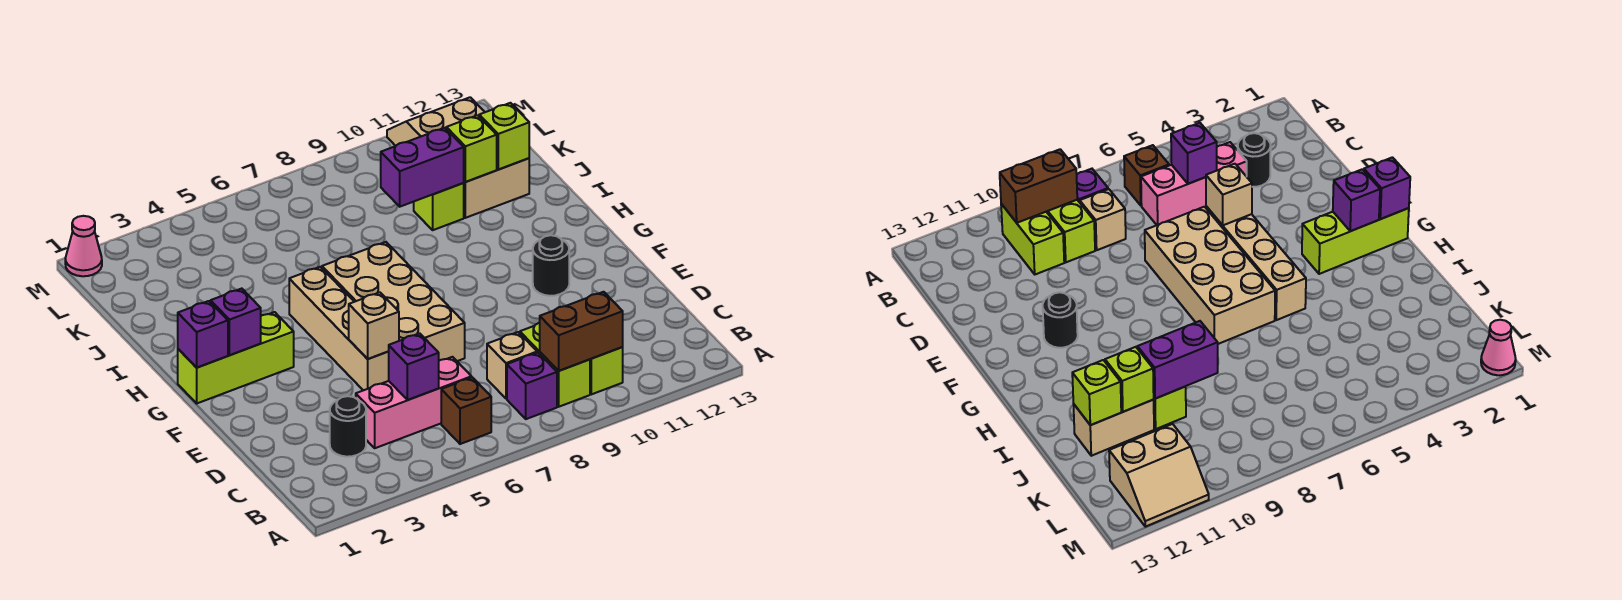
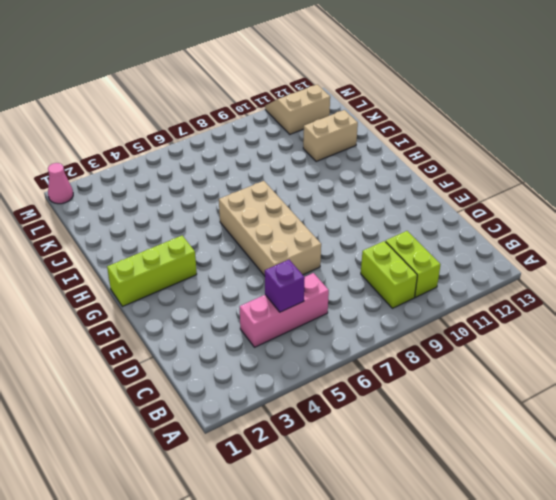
none -> brown 1x1 brick [441,377,491,444]
none -> purple 1x1 brick [507,353,557,419]
none -> black 1x1 round brick [330,396,366,457]

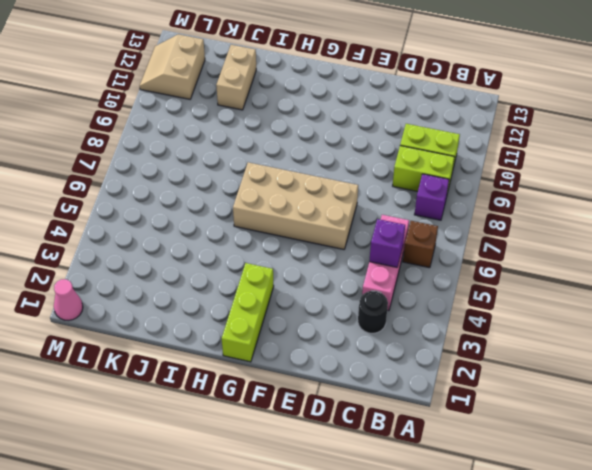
none -> tan 1x1 brick [487,332,537,399]
none -> tan 1x4 brick [289,267,389,390]
none -> black 1x1 round brick [533,235,569,296]

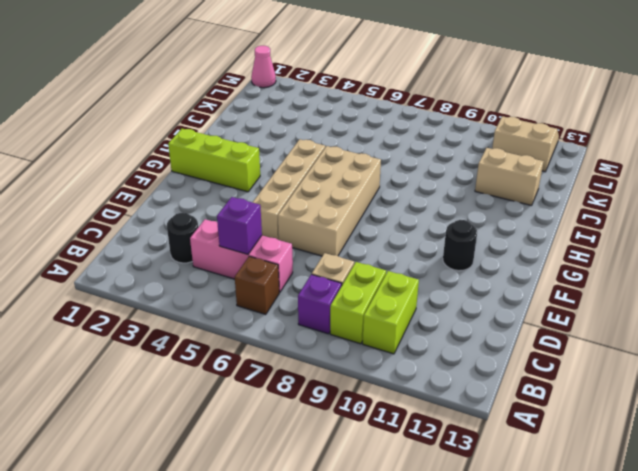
none -> lime 1x1 brick [414,183,464,230]
none -> brown 1x2 brick [540,292,623,371]
none -> tan 1x1 brick [349,292,399,359]

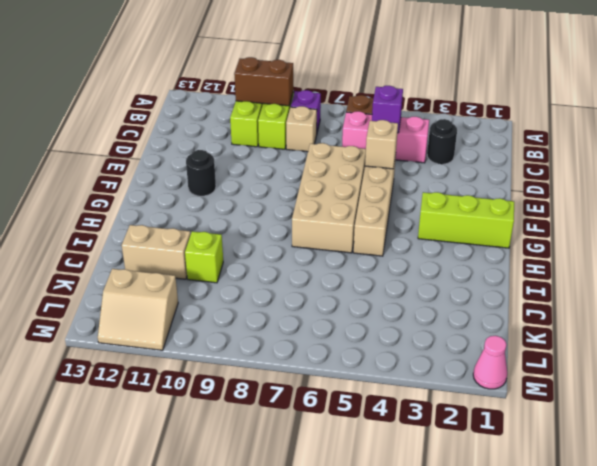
none -> purple 1x1 brick [178,301,228,368]
none -> purple 1x1 brick [211,289,261,355]
none -> purple 1x2 brick [381,128,464,207]

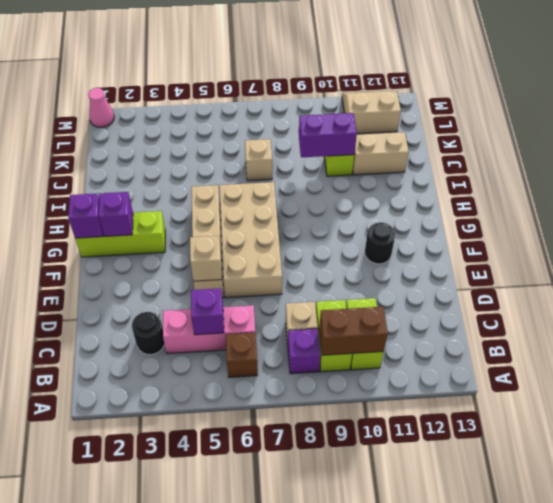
tan 1x1 brick [245,139,272,181] -> none
none -> lime 1x1 brick [446,115,497,182]
none -> lime 1x1 brick [479,103,529,170]

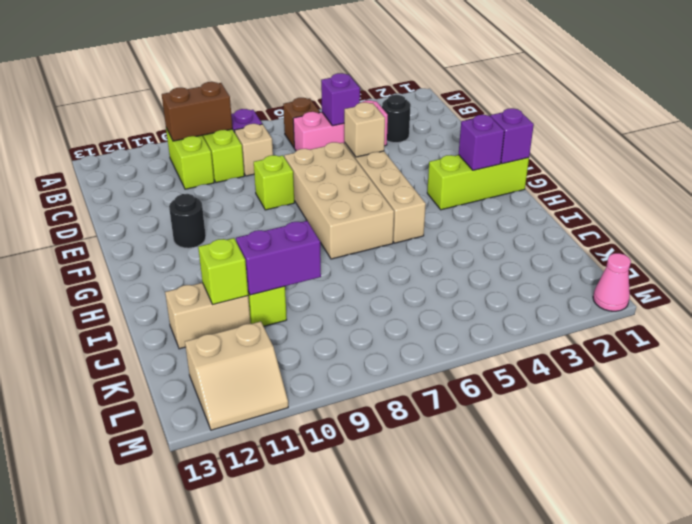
lime 1x1 brick [254,155,294,210] -> lime 1x1 brick moved to [479,103,529,170]

